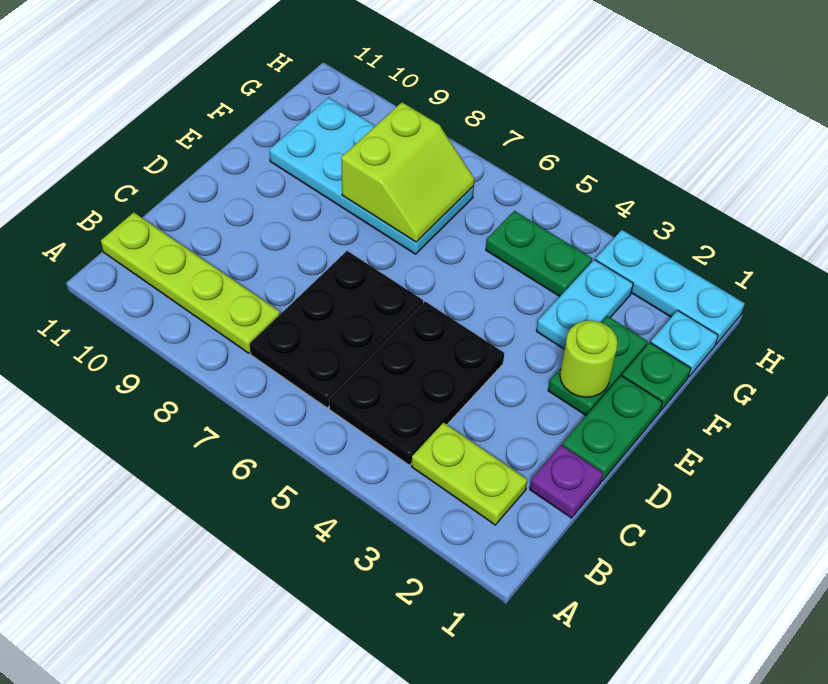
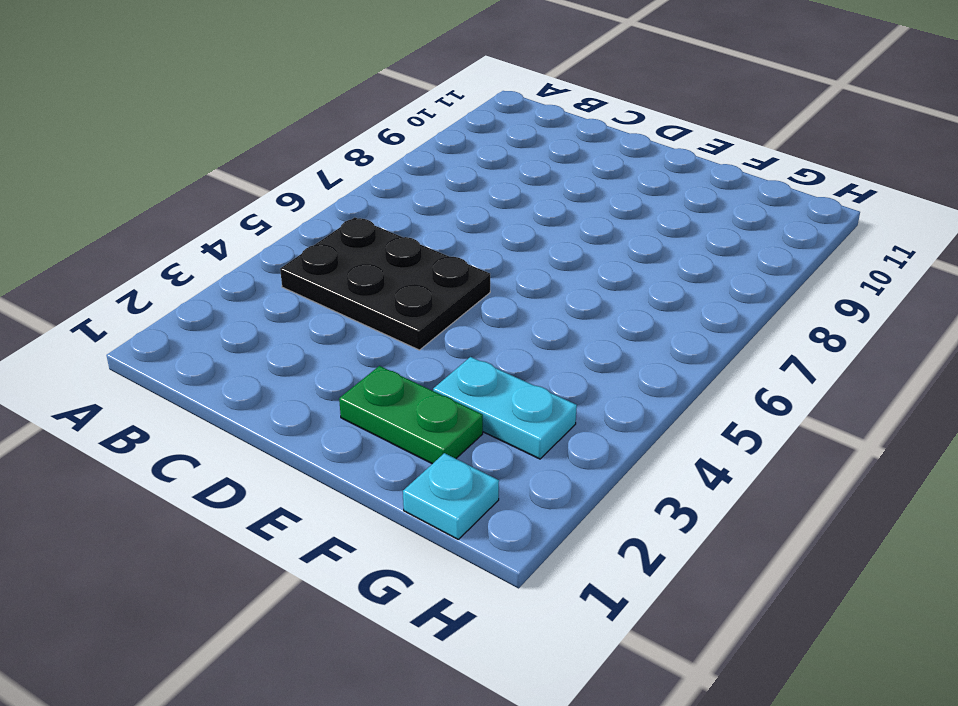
none -> lime 1x2 plate [411,423,528,525]
none -> black 2x3 plate [250,251,423,408]
none -> lime 1x4 plate [101,212,280,353]

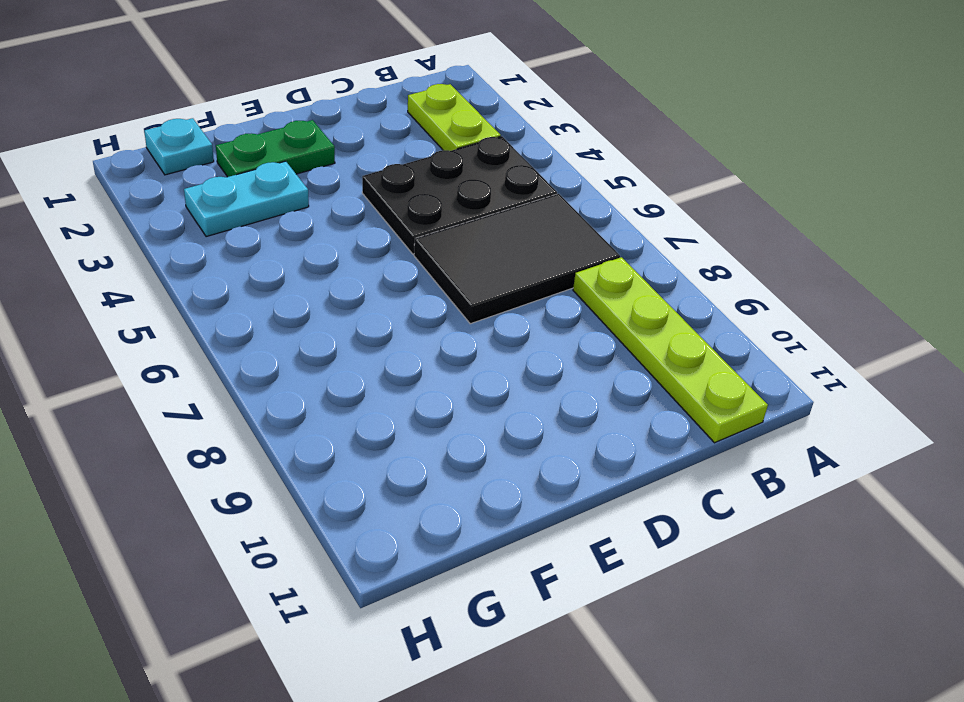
black 2x3 tile [414,194,620,324] -> black 2x3 plate [250,251,423,408]
none -> purple 1x1 plate [530,445,603,518]
none -> green 1x2 plate [562,376,662,481]
none -> green 1x1 plate [622,343,691,411]

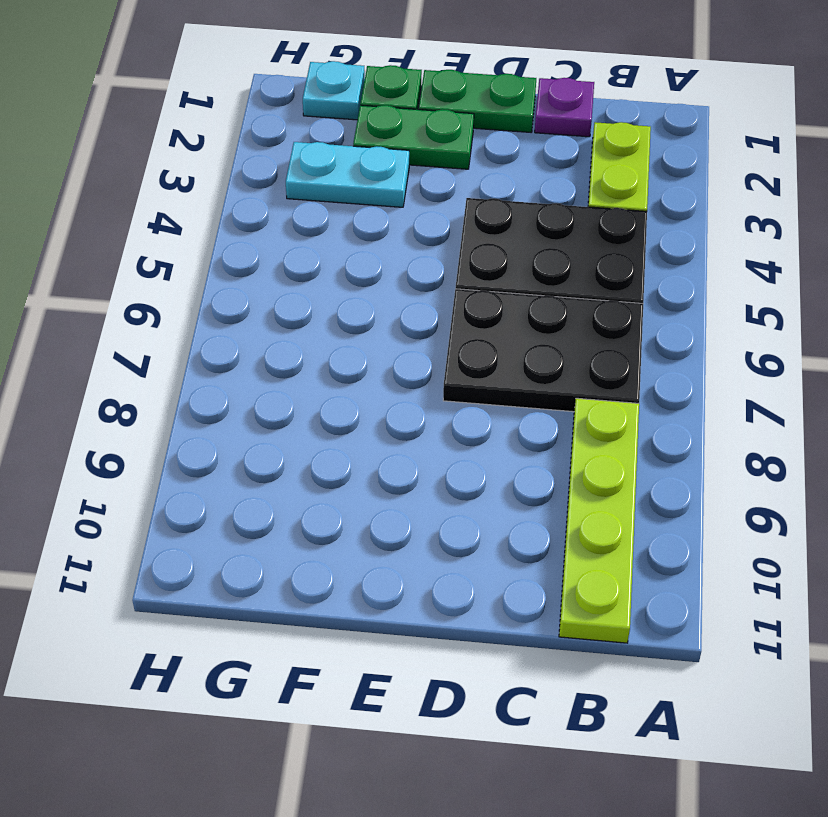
none -> cyan 2x4 plate [269,97,474,254]
none -> green 1x2 plate [486,211,592,296]
none -> cyan 1x3 plate [595,230,745,344]

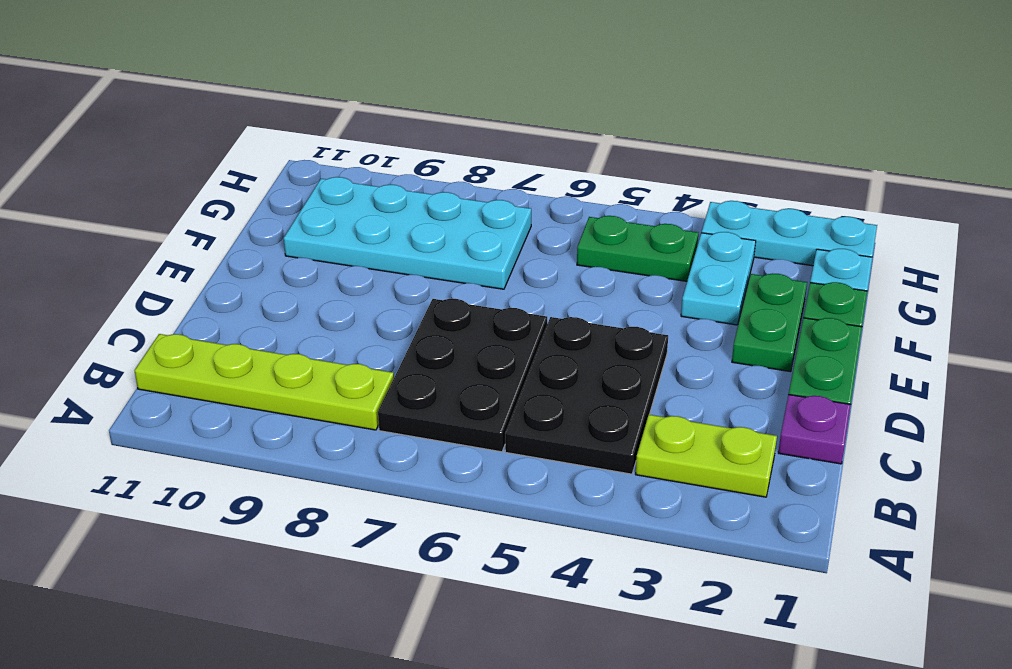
none -> lime 1x1 round brick [560,320,618,397]
none -> lime 2x2 slope [341,102,475,242]

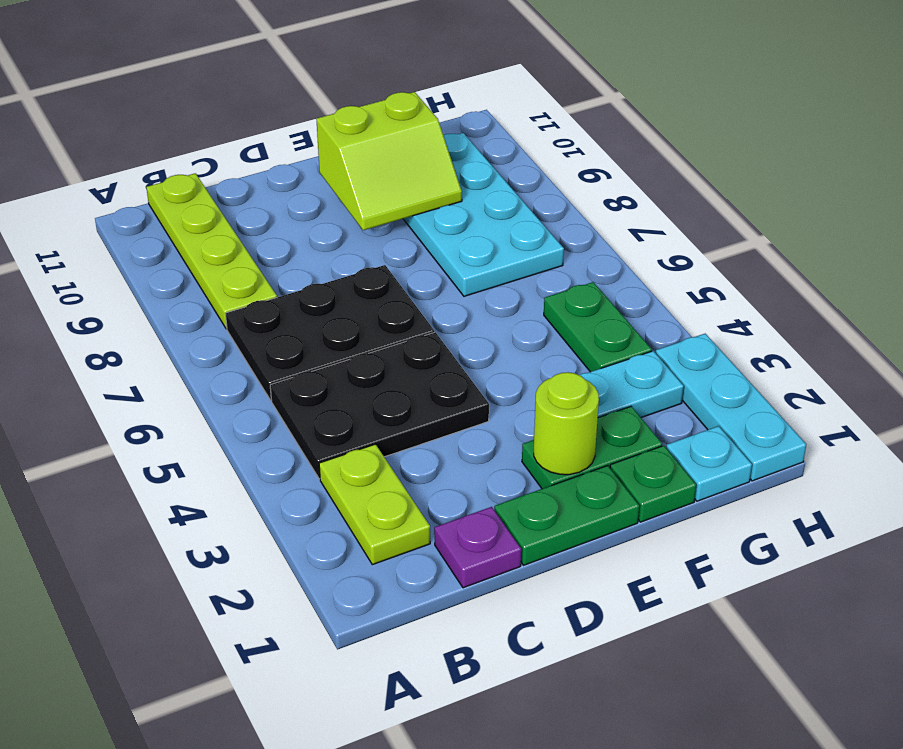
lime 2x2 slope [316,92,462,230] -> lime 2x2 slope moved to [341,102,475,242]

